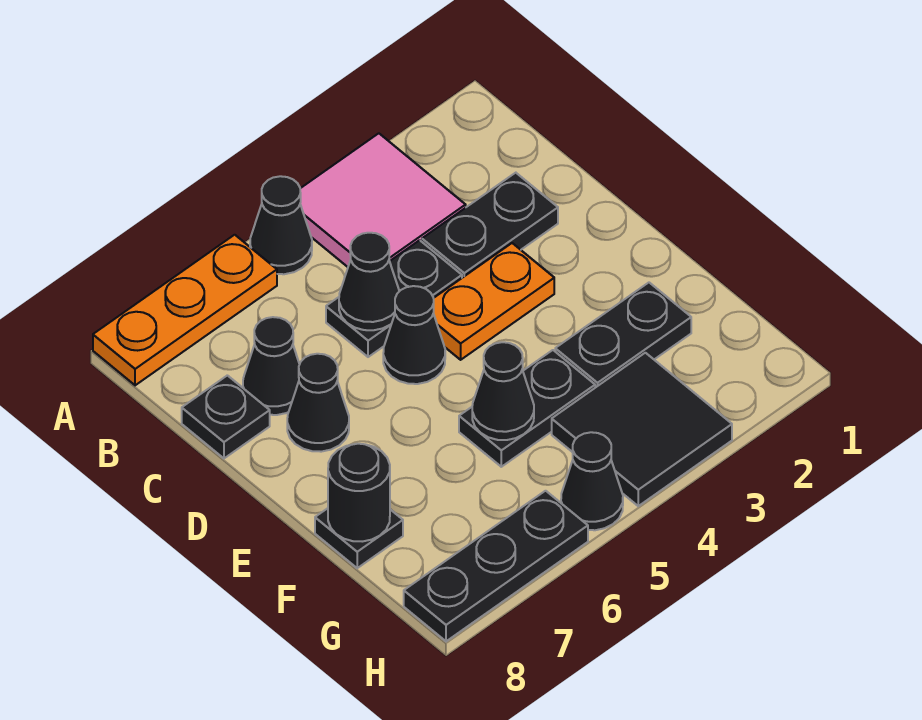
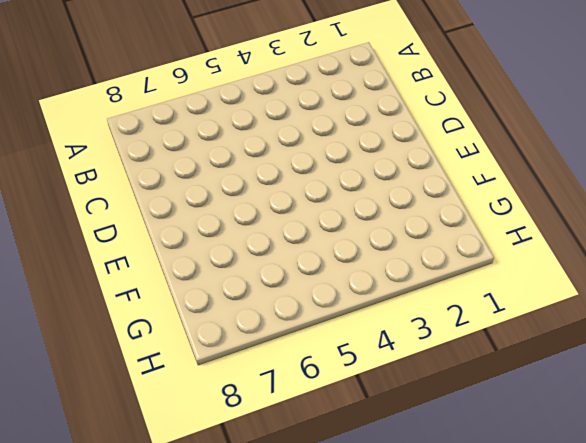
none -> pink 2x2 tile [300,133,466,267]
none -> black 1x1 cone [250,176,312,274]
none -> orange 1x3 plate [93,235,277,385]

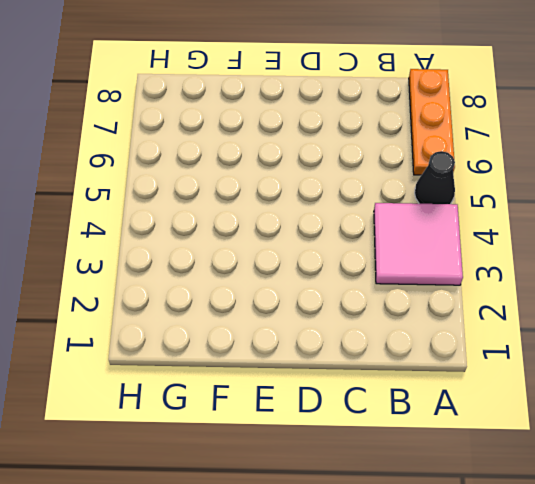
none -> black 1x2 plate [422,173,558,278]
none -> black 1x2 plate [326,240,462,357]
none -> black 1x1 cone [243,317,300,415]

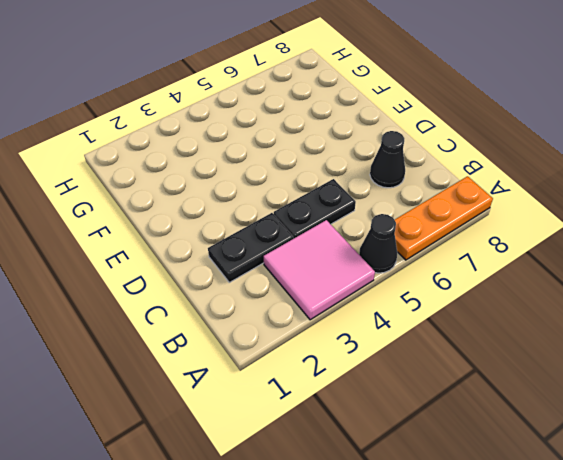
none -> black 1x1 plate [182,375,270,458]
none -> orange 1x2 plate [433,243,554,360]
none -> black 1x1 cone [383,286,445,384]

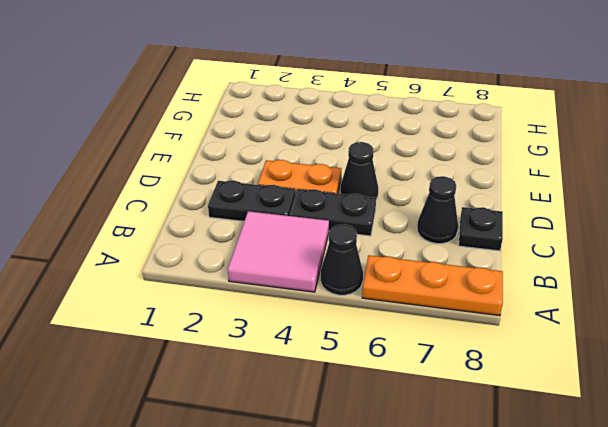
none -> black 1x1 cone [287,354,349,452]
none -> black 1x2 plate [555,283,691,388]
none -> black 1x2 plate [459,350,595,467]

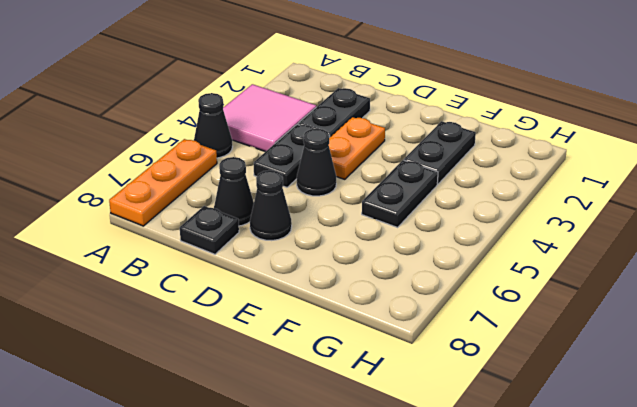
none -> black 1x1 plate [315,508,403,568]
none -> black 2x2 tile [552,353,732,506]
none -> black 1x1 cone [561,432,623,530]

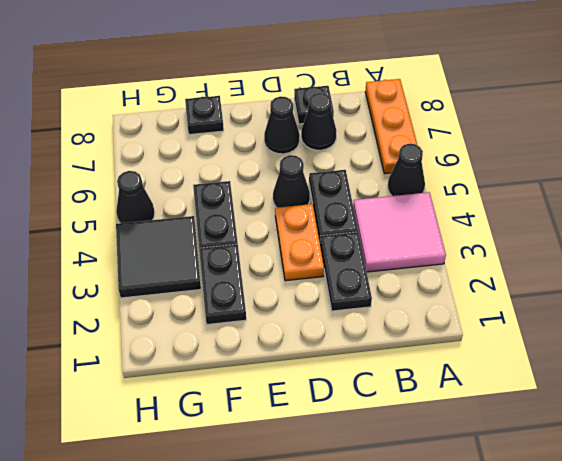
none -> black 1x3 plate [404,491,588,641]
none -> black 1x1 cone [339,233,399,330]
none -> black 1x1 cone [472,342,534,440]

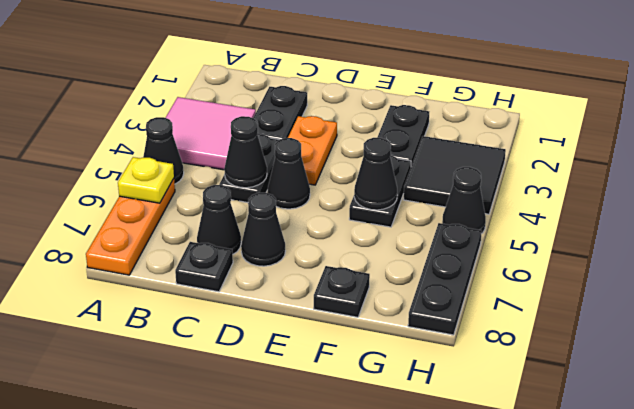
yellow 1x1 plate [118,157,174,203] -> none
none -> black 1x1 round brick [328,444,390,542]

